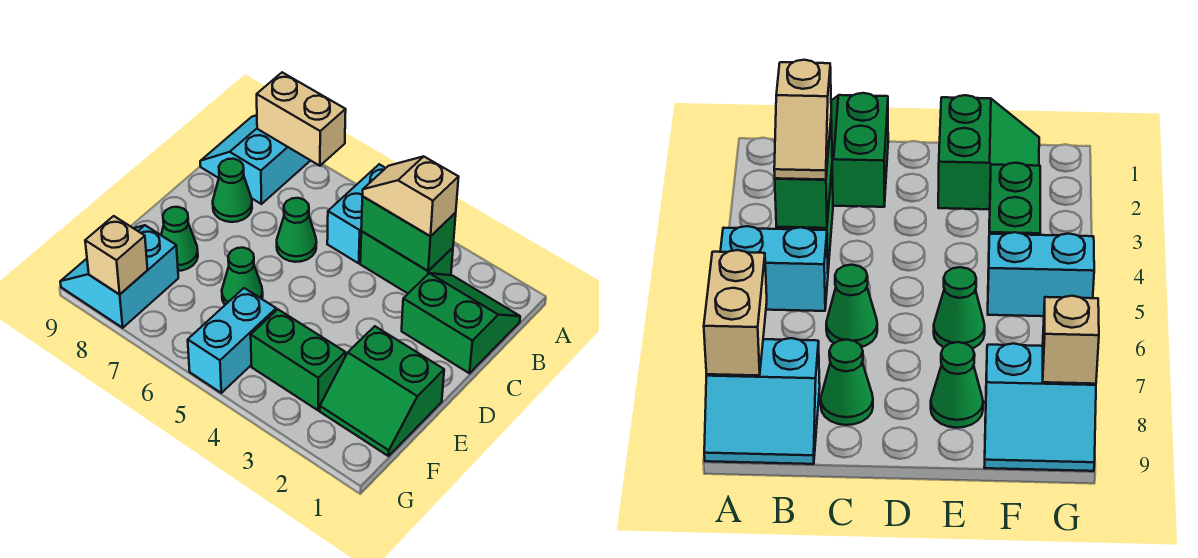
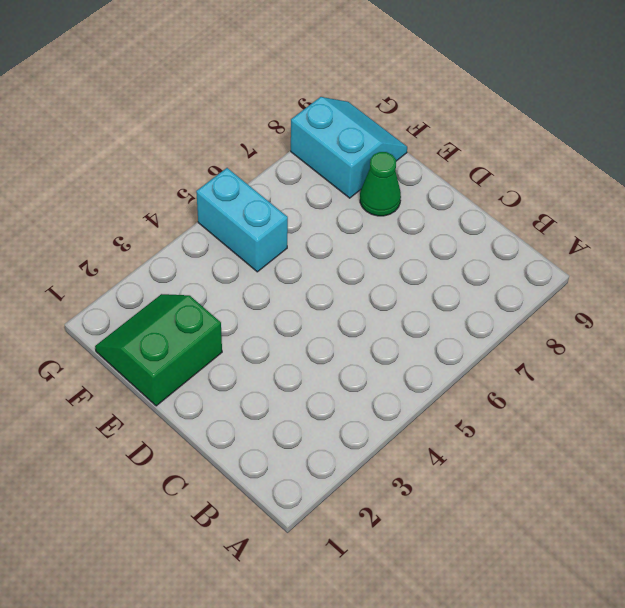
none -> cyan 1x2 brick [327,164,385,263]
none -> cyan 2x2 slope [200,115,310,204]
none -> green 2x2 slope [402,273,520,373]

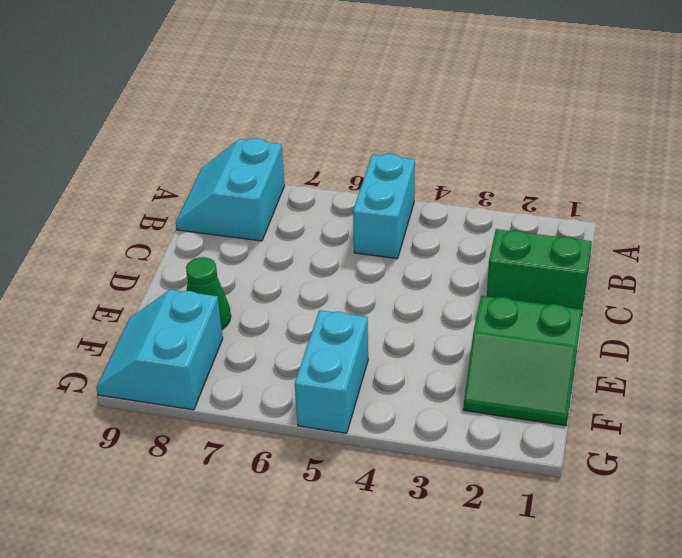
none -> green 1x2 brick [360,231,453,293]
none -> green 1x1 cone [277,198,317,262]
none -> green 1x1 cone [213,159,252,222]

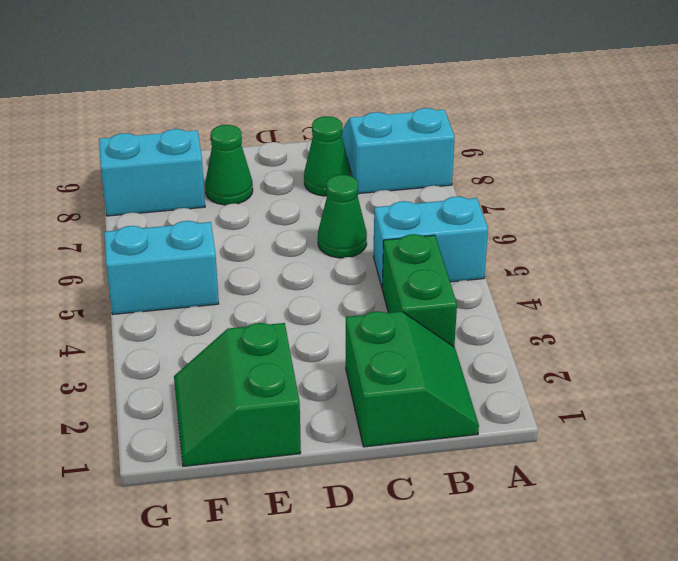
none -> green 1x1 cone [222,248,263,305]
none -> green 1x2 brick [251,309,345,410]
none -> tan 1x2 brick [257,72,346,166]

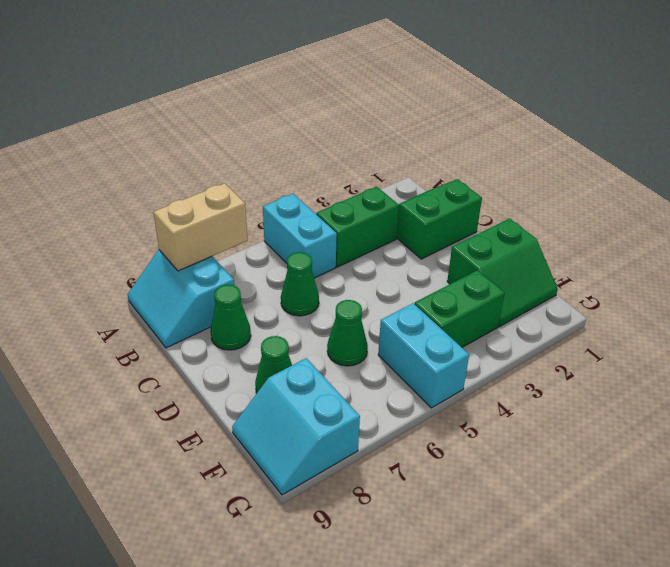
none -> green 1x2 brick [361,197,456,271]
none -> tan 1x1 brick [85,216,148,295]
none -> tan 1x2 slope [362,157,459,236]

